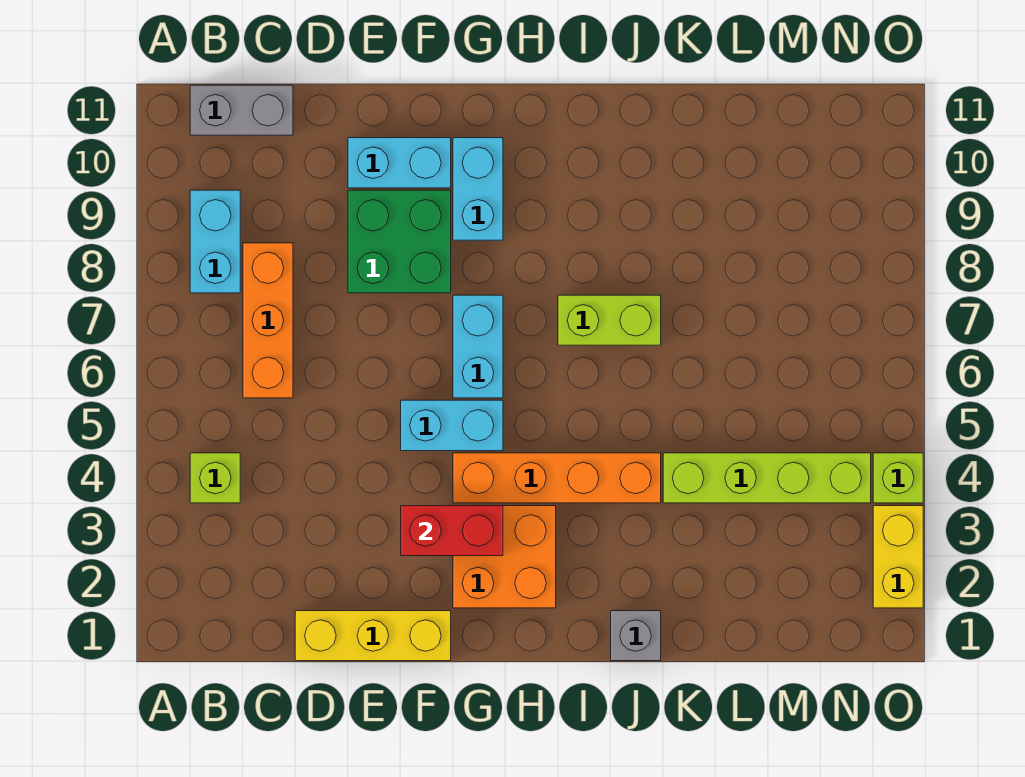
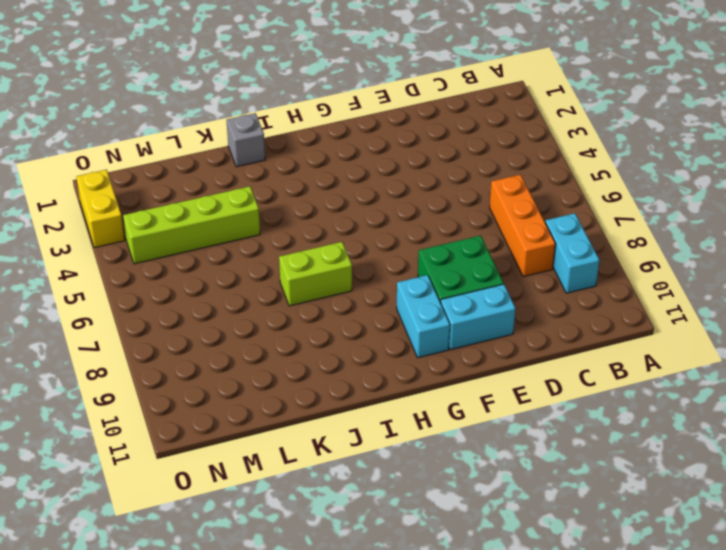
none -> lime 1x1 brick [190,453,240,503]
none -> grey 1x2 brick [190,85,293,135]
none -> yellow 1x3 brick [295,611,451,661]

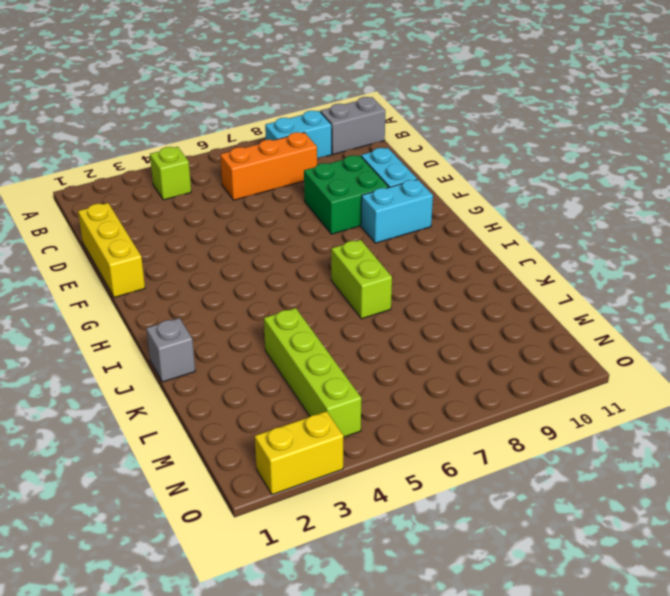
grey 1x2 brick [320,97,385,154] -> grey 1x2 brick turned to [190,85,293,135]
none -> cyan 1x2 brick [401,400,503,451]
none -> orange 2x2 brick [453,506,556,608]
none -> orange 1x4 brick [453,453,661,503]

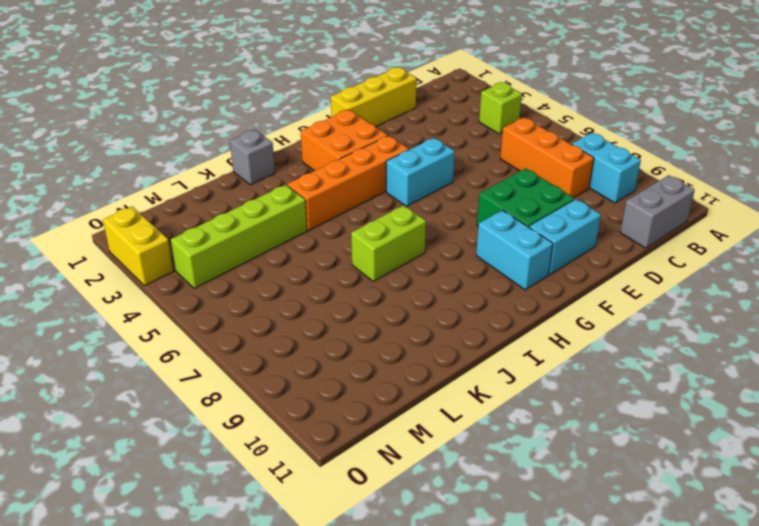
none -> cyan 1x2 brick [453,295,503,398]
none -> lime 1x1 brick [873,453,923,503]
none -> red 1x2 brick [401,506,503,556]

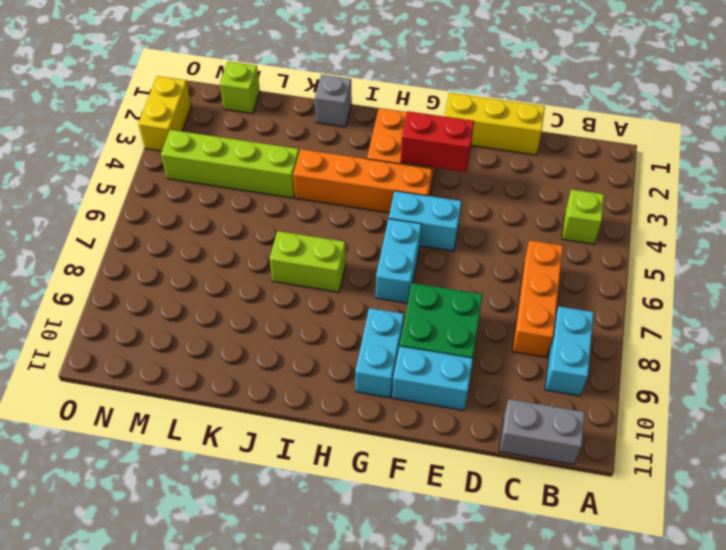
lime 1x1 brick [220,62,260,114] -> lime 1x1 brick moved to [873,453,923,503]

